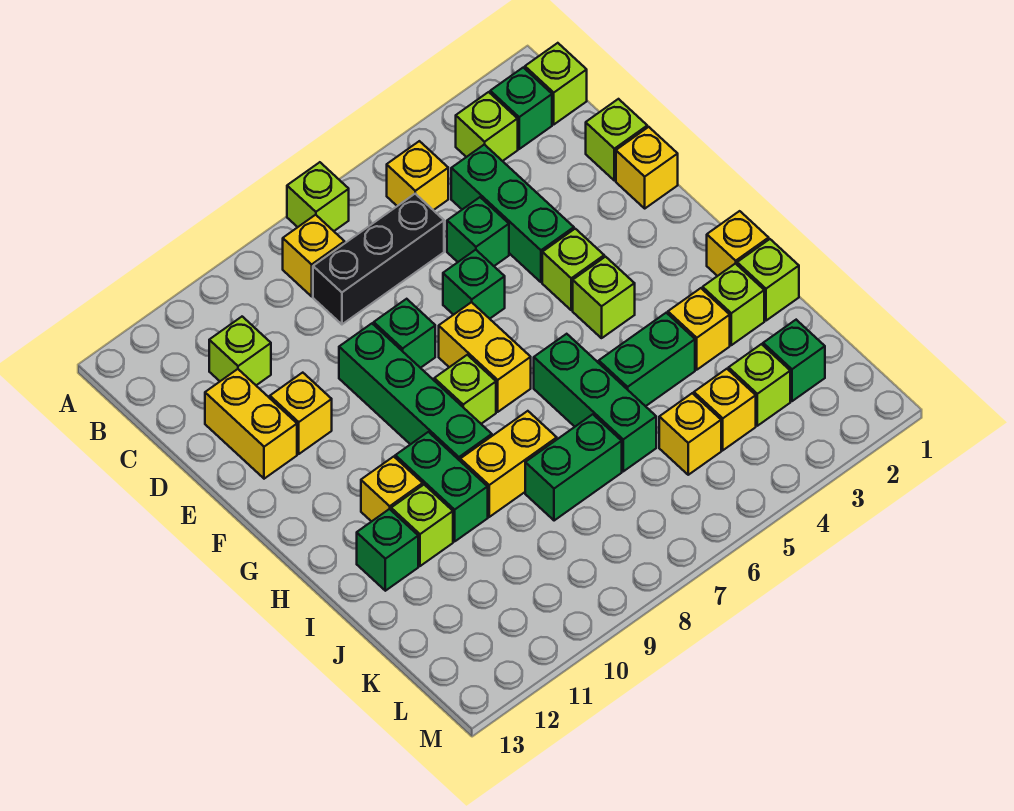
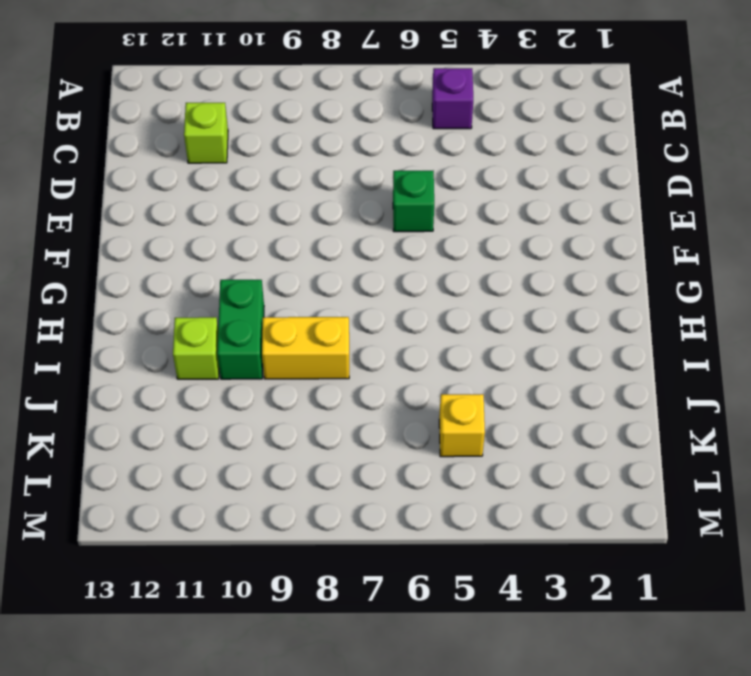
purple 1x1 brick [432,68,473,129] -> yellow 1x1 brick [387,141,448,210]
none -> lime 1x1 brick [287,162,349,231]
none -> lime 1x1 brick [525,43,587,124]
none -> green 1x1 brick [490,68,552,149]
none -> lime 1x1 brick [456,92,518,161]

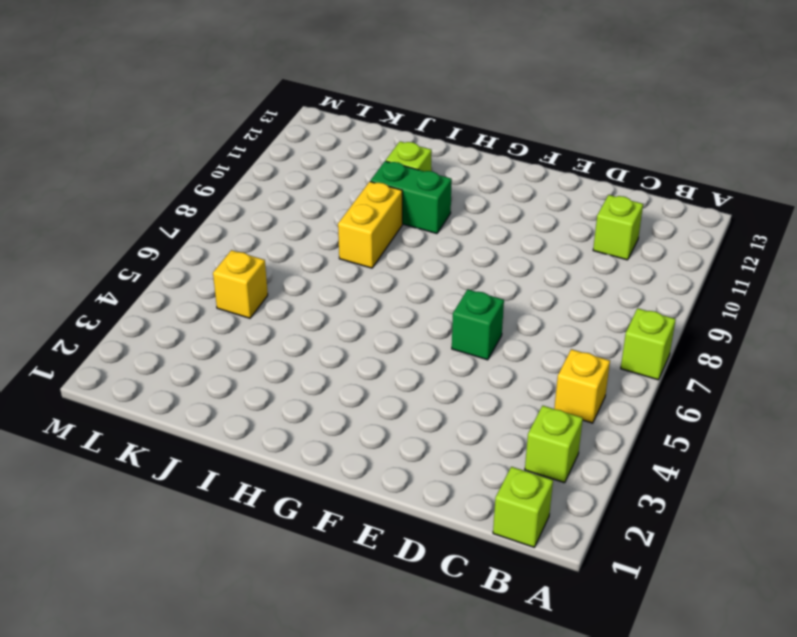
none -> green 1x1 brick [490,68,552,149]
none -> yellow 1x1 brick [283,215,345,296]
none -> green 1x3 brick [451,145,574,282]
none -> black 1x3 brick [313,194,444,324]

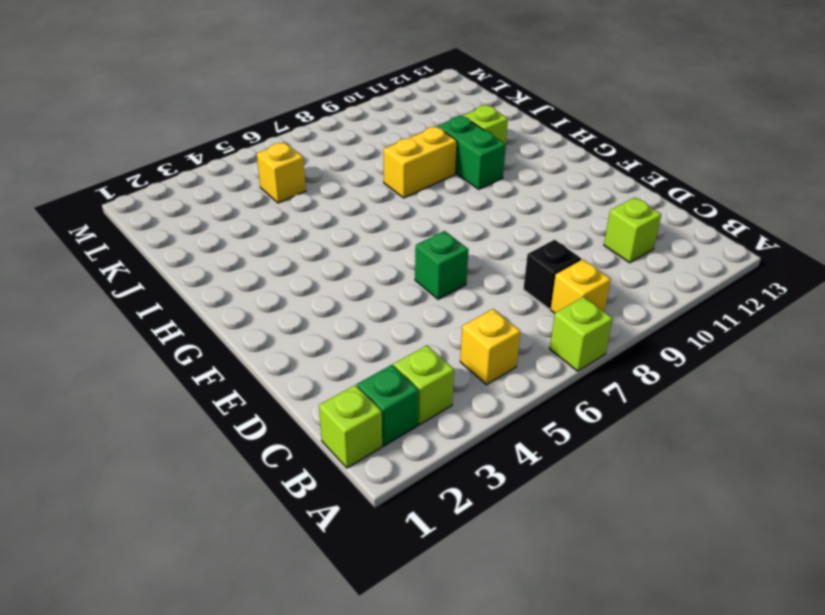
black 1x1 brick [524,240,581,309] -> black 1x3 brick [313,194,444,324]
none -> green 1x3 brick [451,145,574,282]
none -> lime 1x1 brick [586,99,647,181]
none -> green 1x1 brick [447,197,509,266]
none -> yellow 1x2 brick [205,369,297,479]

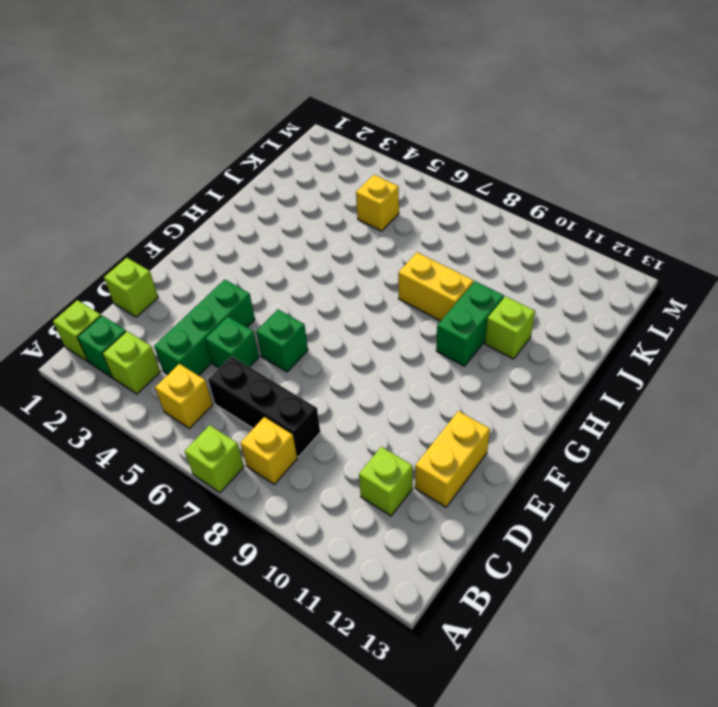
none -> yellow 1x1 brick [616,127,678,208]
none -> green 1x1 brick [374,299,435,368]
none -> green 1x4 brick [339,324,492,461]
none -> yellow 1x1 brick [270,373,332,454]

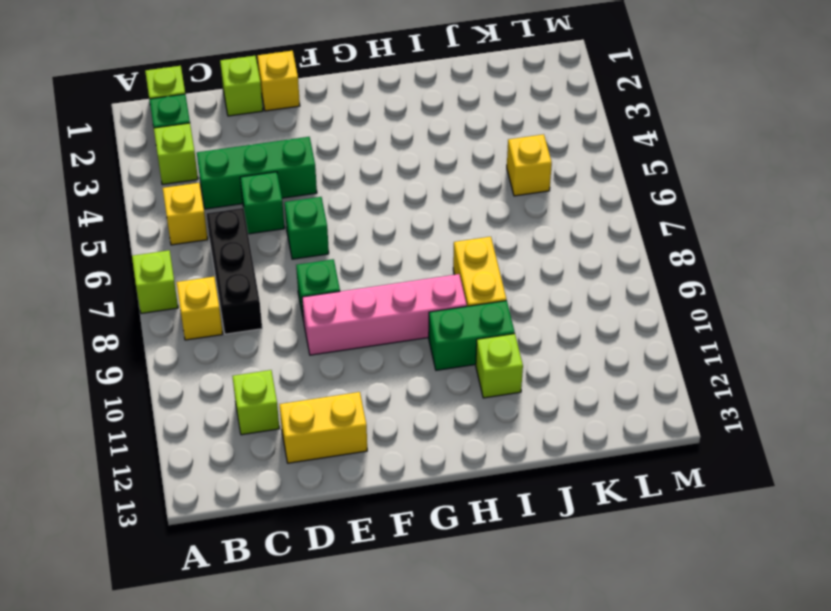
pink 1x4 brick [302,274,467,355] -> green 1x4 brick [339,324,492,461]
none -> yellow 1x1 brick [270,373,332,454]
none -> lime 1x1 brick [542,229,604,310]
none -> yellow 1x2 brick [439,302,531,412]
none -> lime 1x1 brick [573,257,635,338]

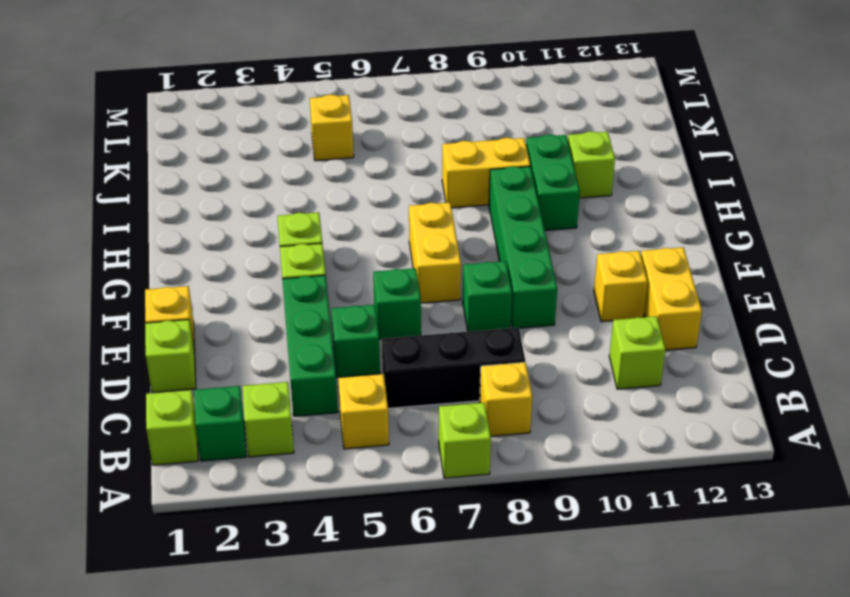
none -> lime 1x1 brick [434,355,496,424]
none -> yellow 1x1 brick [707,211,769,276]
none -> green 1x3 brick [534,334,656,471]
none -> yellow 1x1 brick [361,457,423,522]

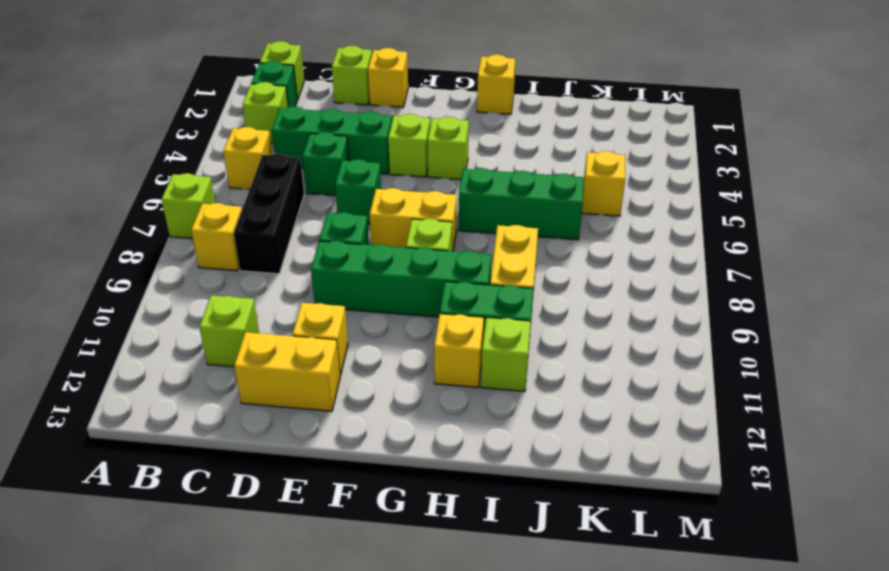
none -> lime 1x1 brick [737,239,799,321]
none -> lime 1x1 brick [703,263,764,345]
none -> yellow 1x1 brick [668,288,730,370]
none -> green 1x2 brick [599,313,695,406]

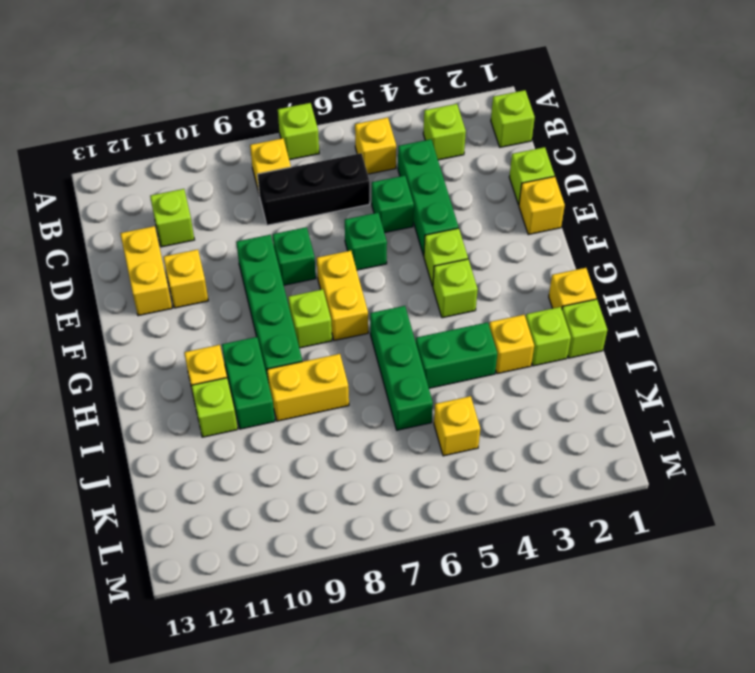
none -> green 1x1 brick [490,68,552,149]
none -> green 1x1 brick [357,509,418,591]
none -> green 1x2 brick [525,414,622,521]
none -> green 1x1 brick [763,320,825,401]

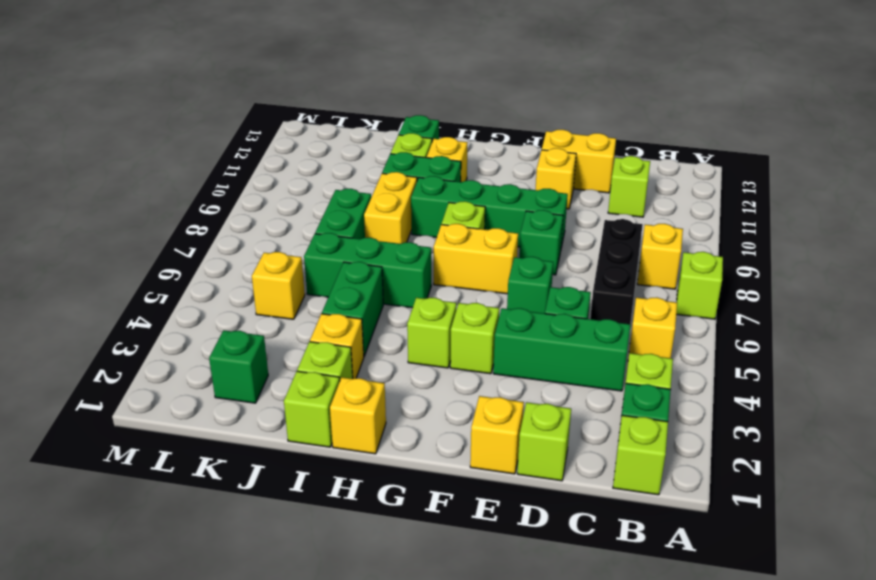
none -> lime 1x1 brick [729,344,790,426]
none -> yellow 1x1 brick [694,369,756,450]

